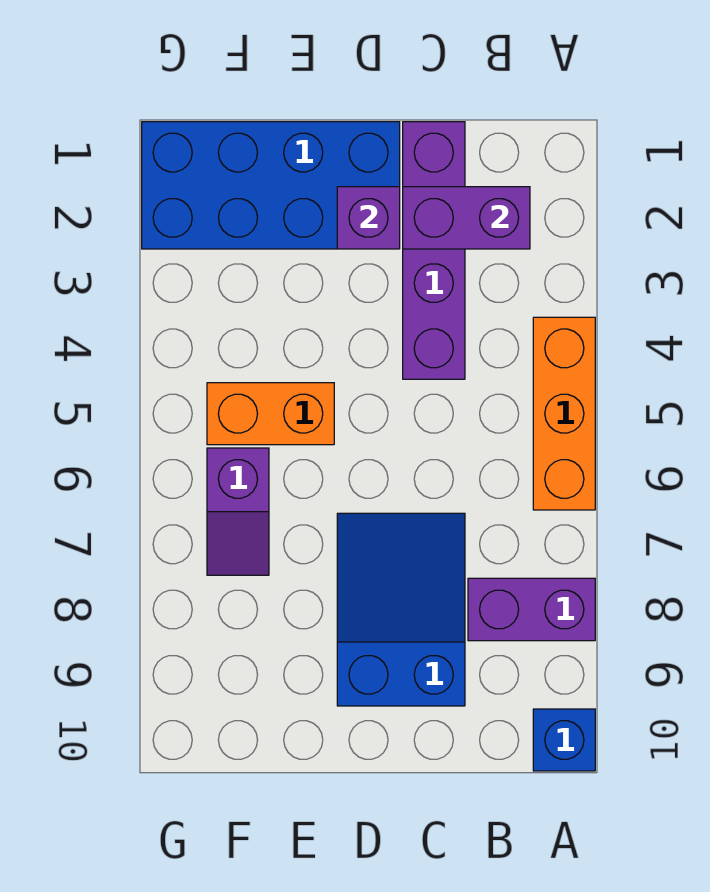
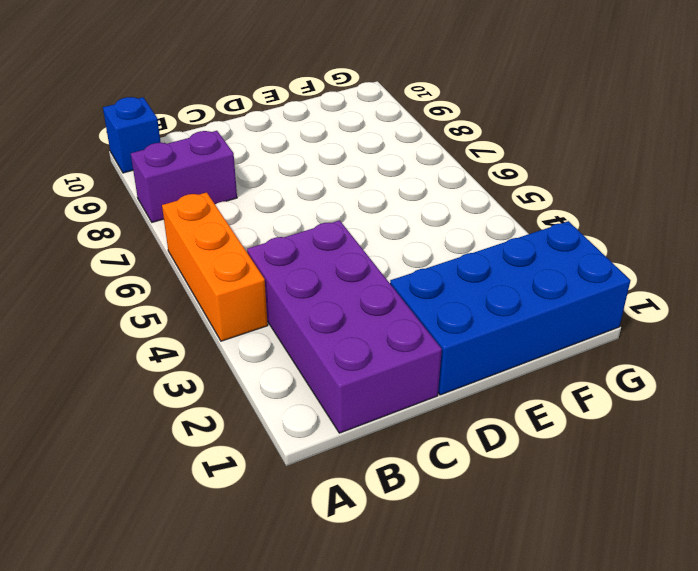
purple 2x4 brick [247,220,442,433] -> purple 1x4 brick [403,122,465,379]
none -> blue 2x3 slope [337,513,465,706]
none -> orange 1x2 brick [207,383,334,445]

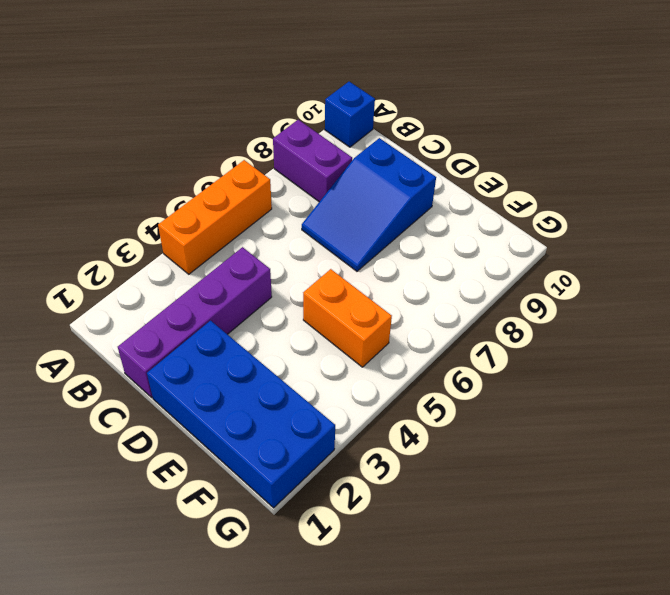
none -> purple 1x2 slope [207,448,269,575]
none -> purple 1x2 brick [403,187,530,249]

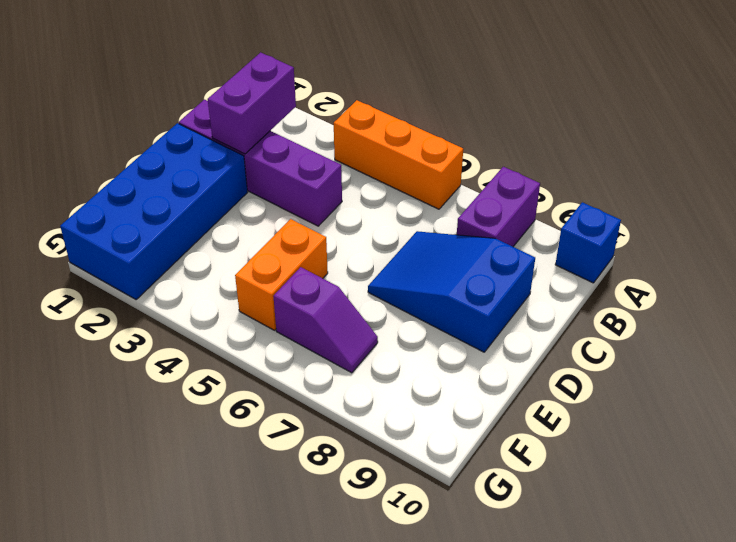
none -> purple 1x1 brick [337,187,400,249]

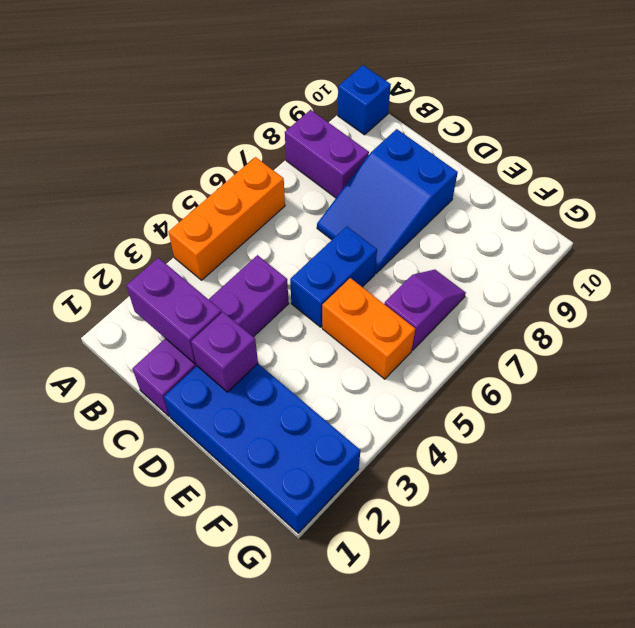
blue 1x2 brick [290,226,377,327] -> none

